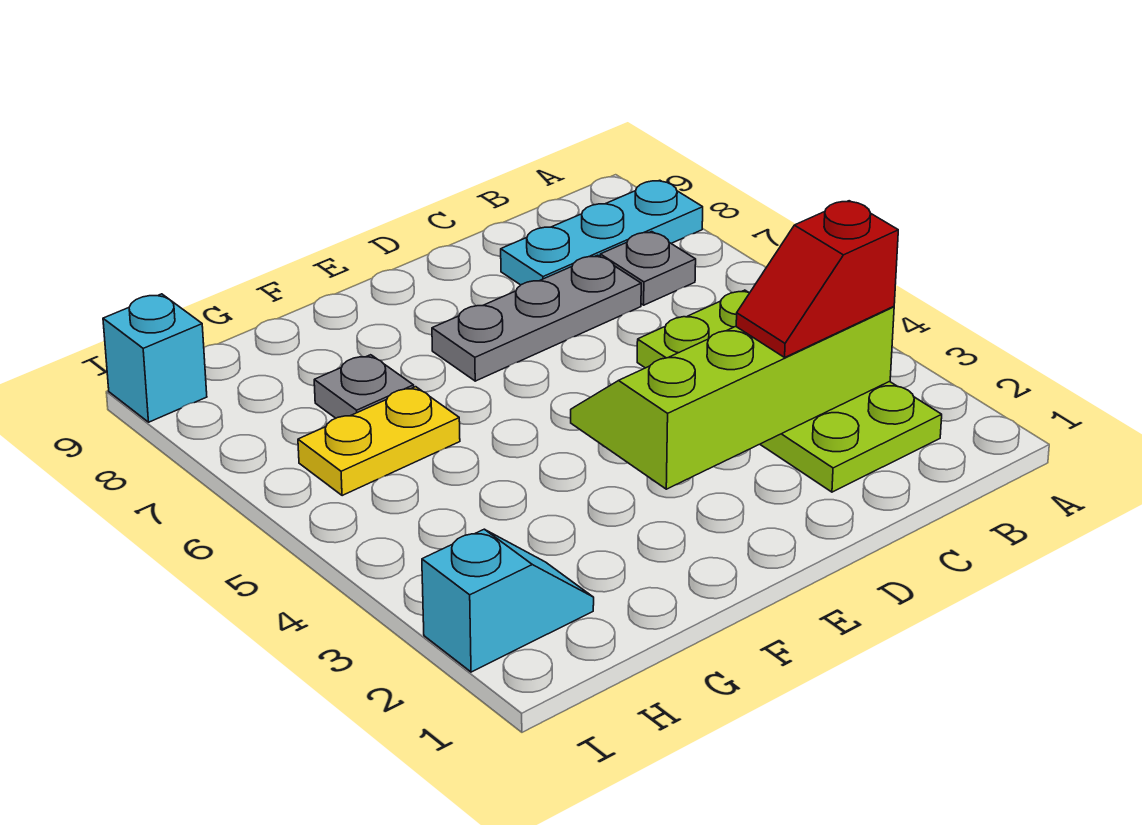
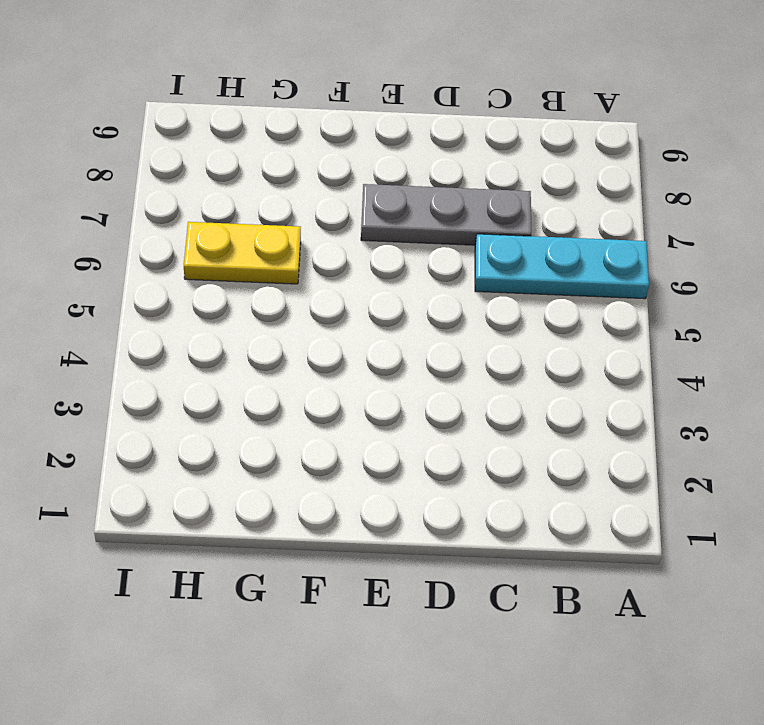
cyan 1x3 plate [475,234,649,299] -> cyan 1x3 plate moved to [501,180,703,285]
none -> lime 2x4 plate [637,290,942,492]
none -> grey 1x1 plate [600,232,696,305]

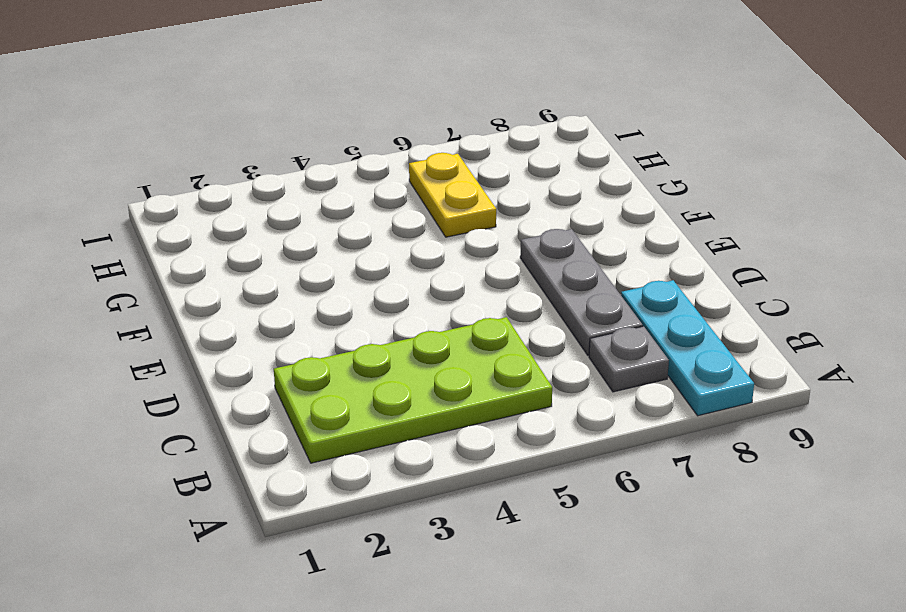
none -> grey 1x1 plate [314,355,414,418]
none -> cyan 1x2 slope [422,529,594,672]

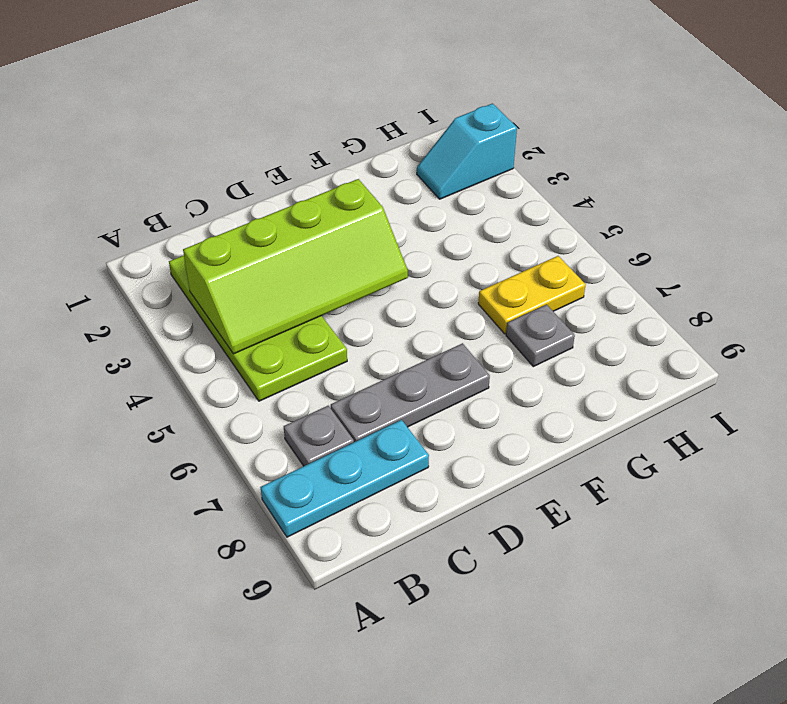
none -> cyan 1x1 brick [103,294,207,422]
none -> red 1x2 slope [736,201,898,357]

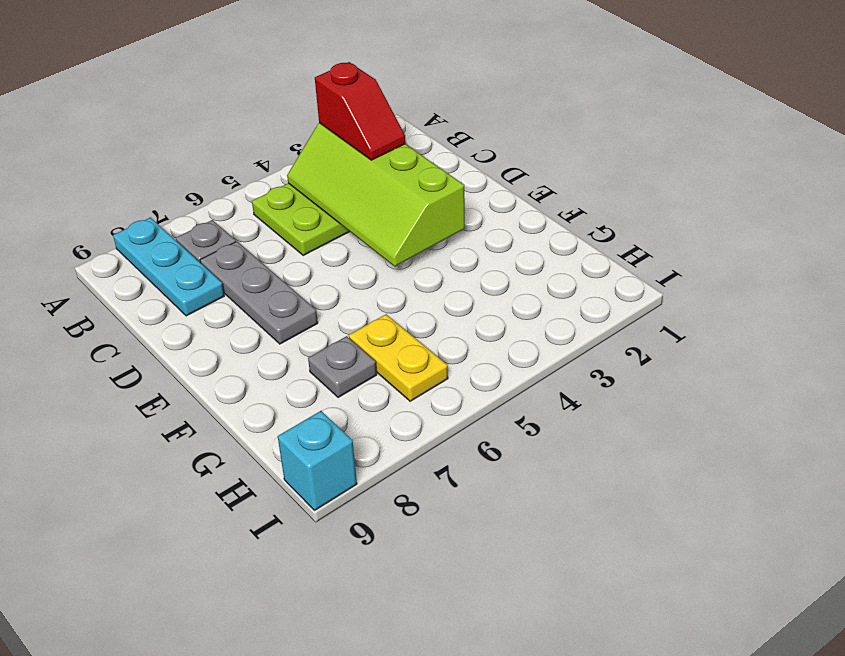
none -> cyan 1x2 slope [422,529,594,672]

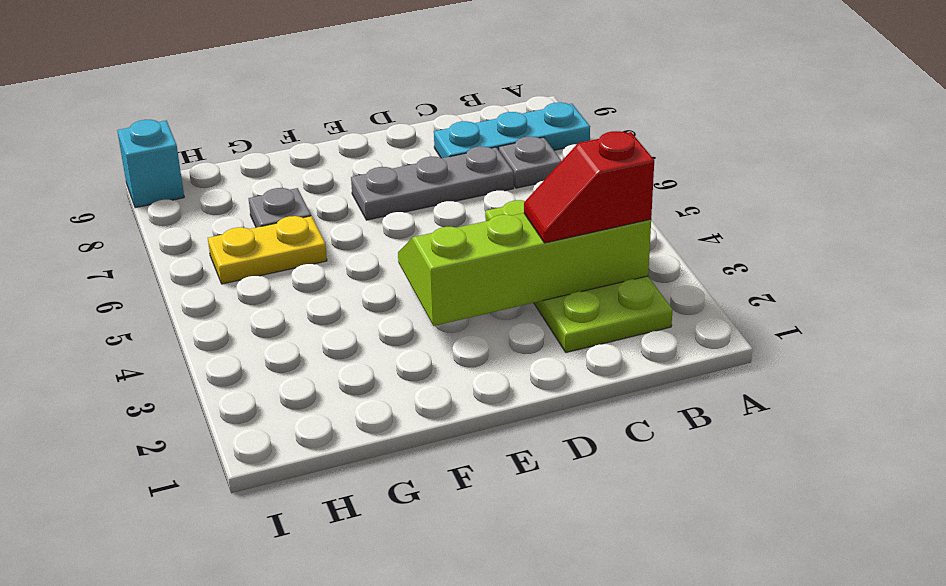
none -> cyan 1x2 slope [422,529,594,672]

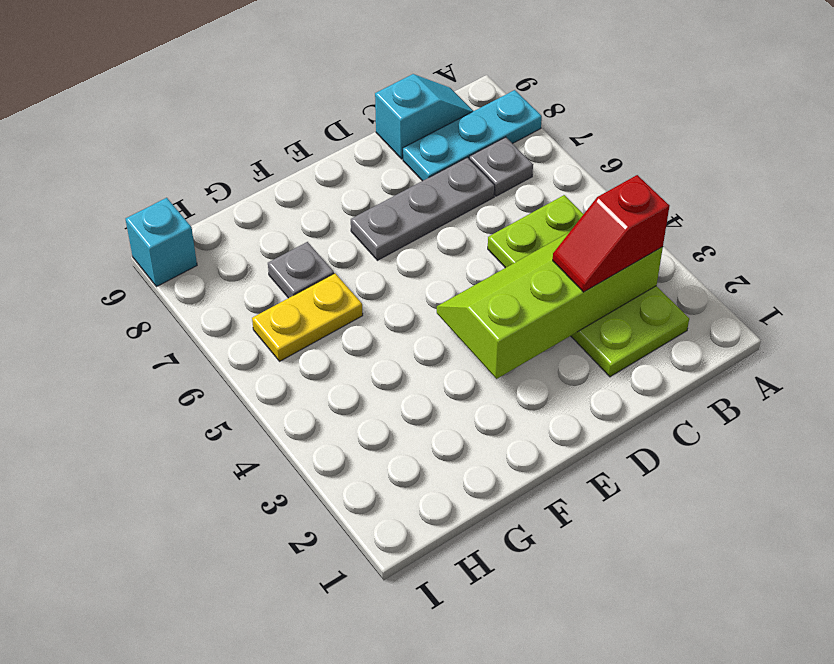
cyan 1x2 slope [375,74,473,159] -> cyan 1x2 slope moved to [422,529,594,672]

